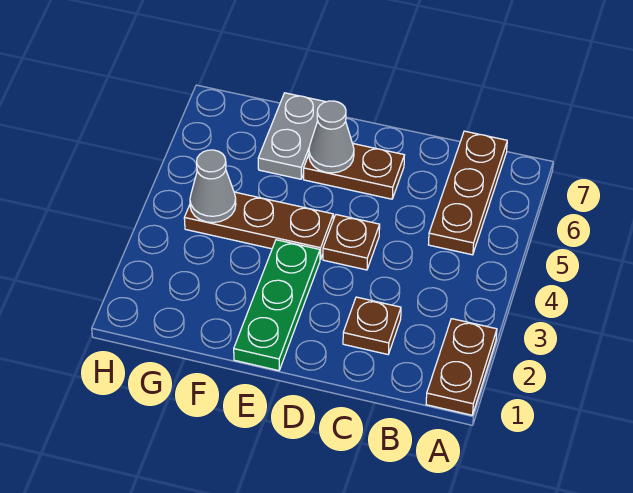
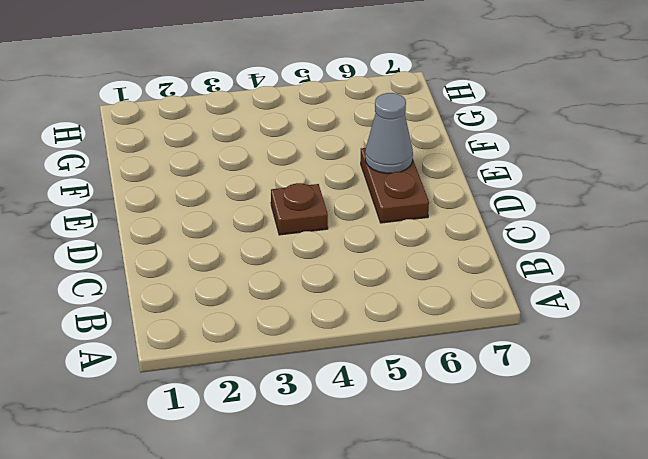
none -> brown 1x2 plate [426,319,497,415]
none -> brown 1x3 plate [428,131,507,255]

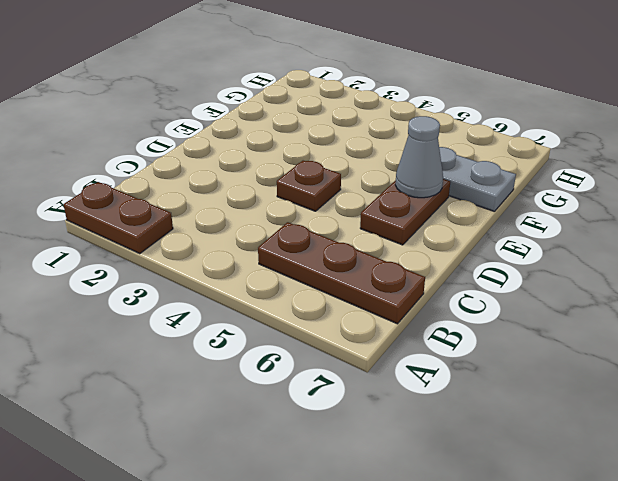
none -> brown 1x1 plate [343,297,401,354]
none -> green 1x3 plate [234,240,320,371]

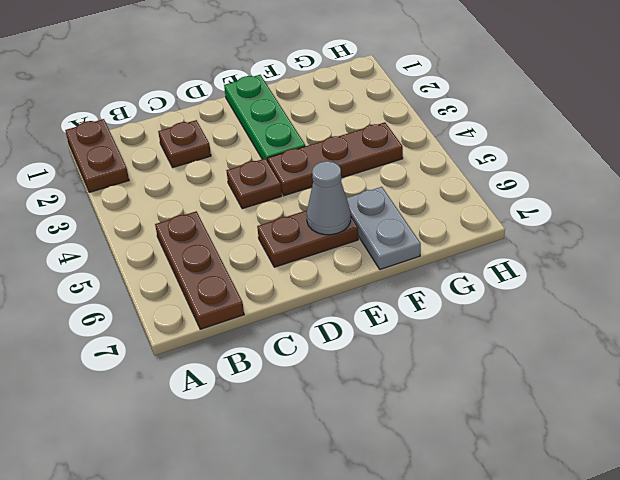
none -> grey 1x1 cone [190,150,236,223]

